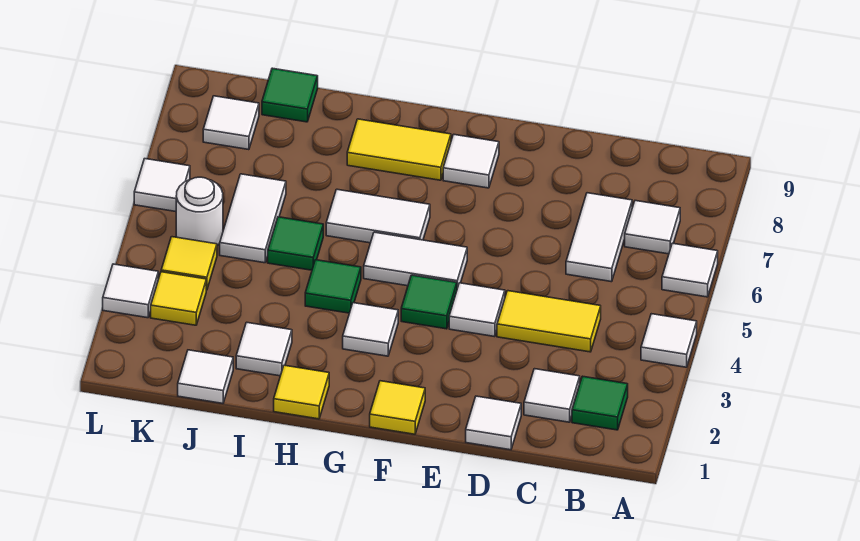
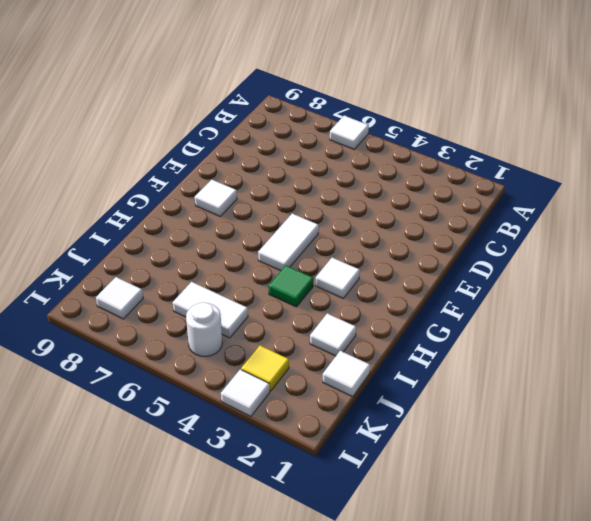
none -> white 1x1 tile [641,314,697,367]
none -> green 1x1 tile [572,376,628,430]
none -> white 1x1 tile [625,201,680,254]

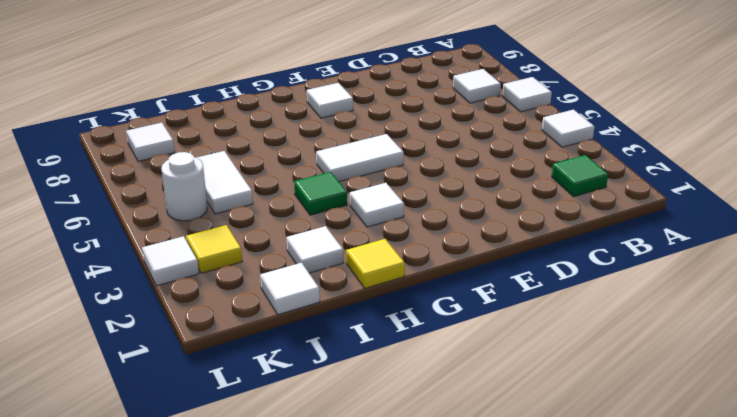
none -> white 1x1 tile [524,369,580,422]
none -> yellow 1x2 tile [497,291,601,352]
none -> white 1x2 tile [566,193,632,282]

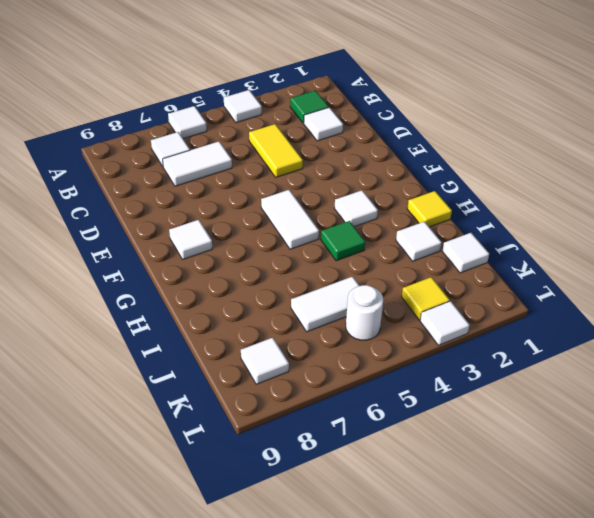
none -> white 1x1 tile [466,396,521,450]
none -> white 1x1 tile [449,283,505,337]
none -> yellow 1x1 tile [370,381,425,434]

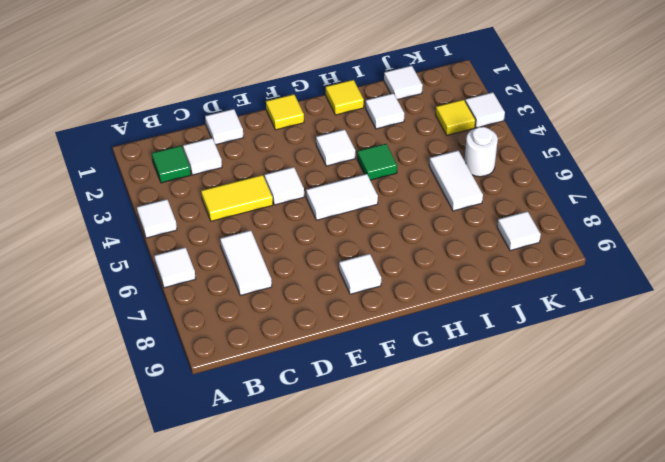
none -> white 1x1 tile [625,201,680,254]
none -> green 1x1 tile [401,275,457,329]
none -> white 1x2 tile [326,189,430,243]

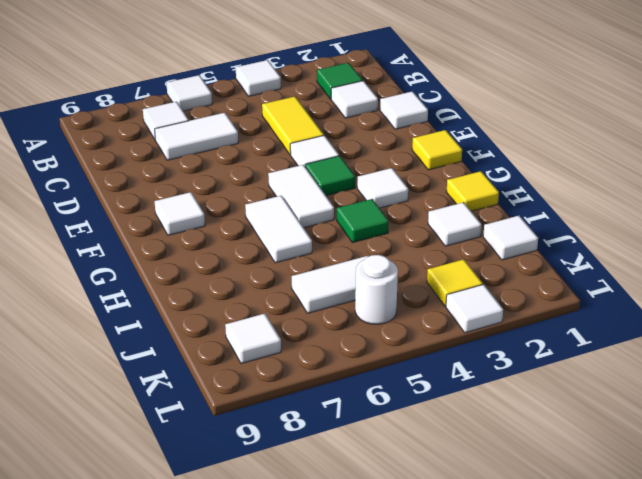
none -> yellow 1x2 tile [347,119,451,180]
none -> green 1x1 tile [268,217,323,270]
none -> green 1x1 tile [262,68,318,122]

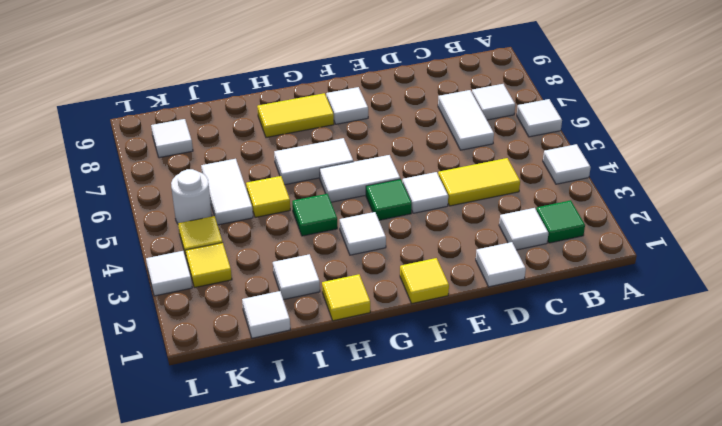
yellow 1x1 tile [246,176,290,217] -> green 1x1 tile [268,217,323,270]
none -> green 1x1 tile [262,68,318,122]
none -> white 1x1 tile [134,159,190,212]

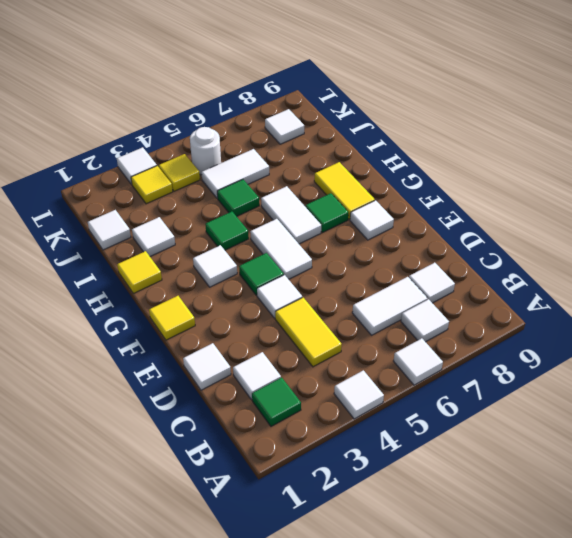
white 1x1 tile [409,263,455,303] -> white 1x1 tile moved to [134,159,190,212]
green 1x1 tile [306,193,348,233] -> green 1x1 tile moved to [262,68,318,122]

